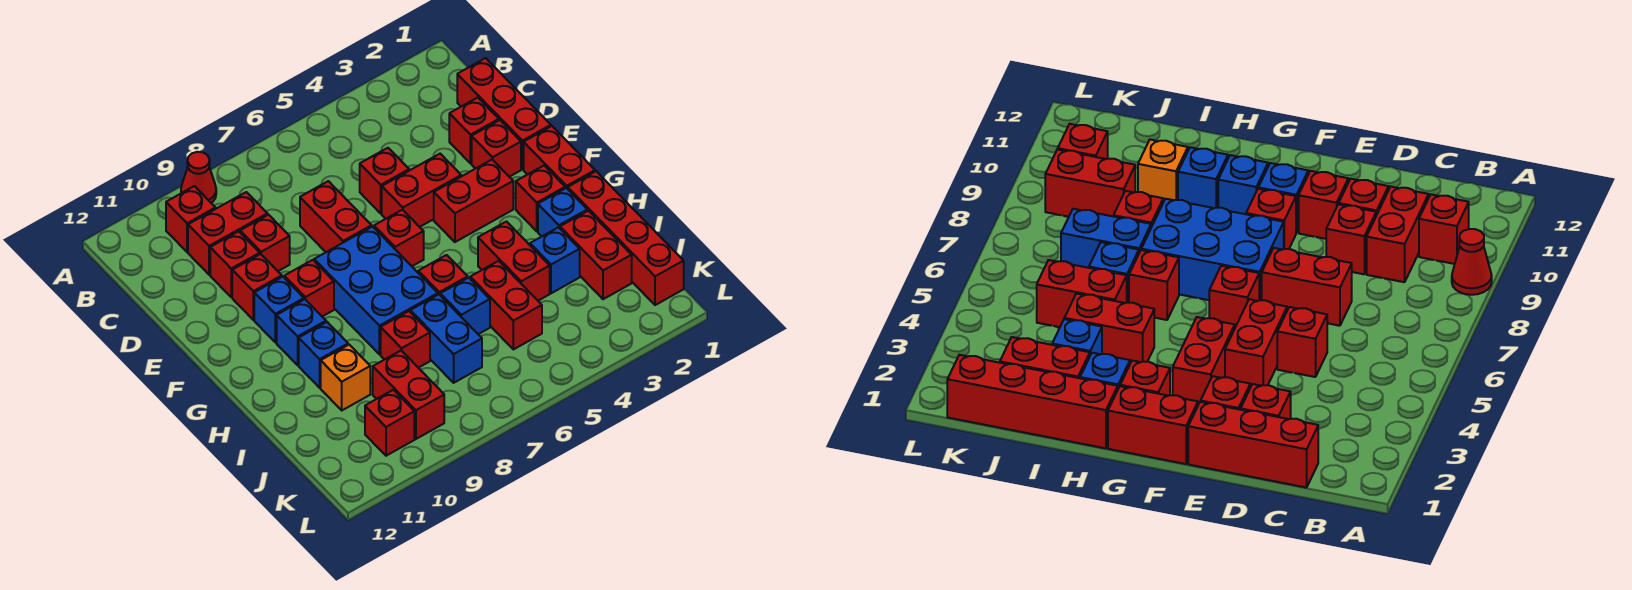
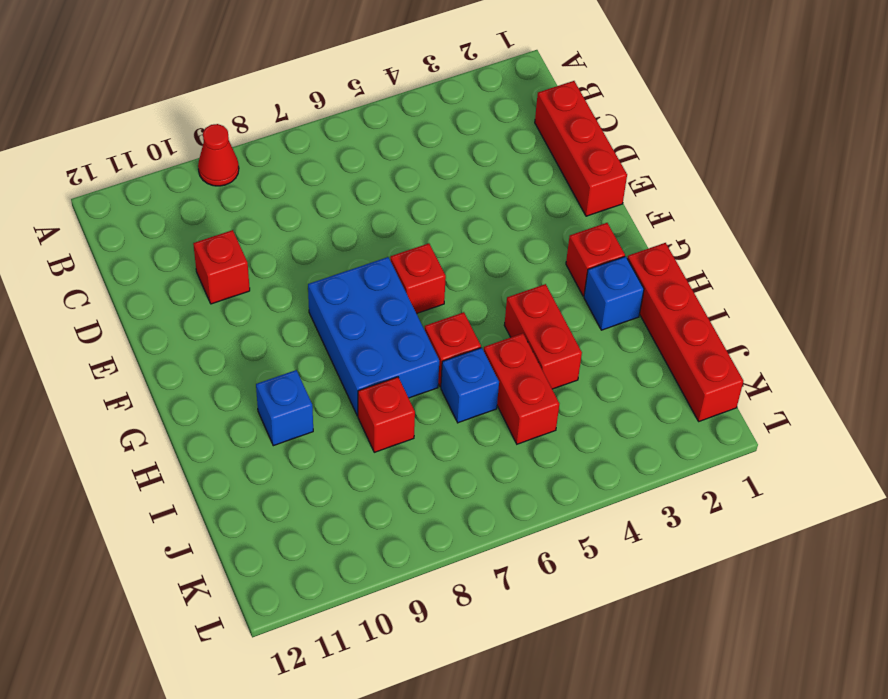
none -> red 1x1 brick [166,186,216,252]
none -> red 1x2 brick [188,192,268,275]
none -> red 1x1 brick [449,98,499,163]
none -> red 1x1 brick [360,148,409,213]

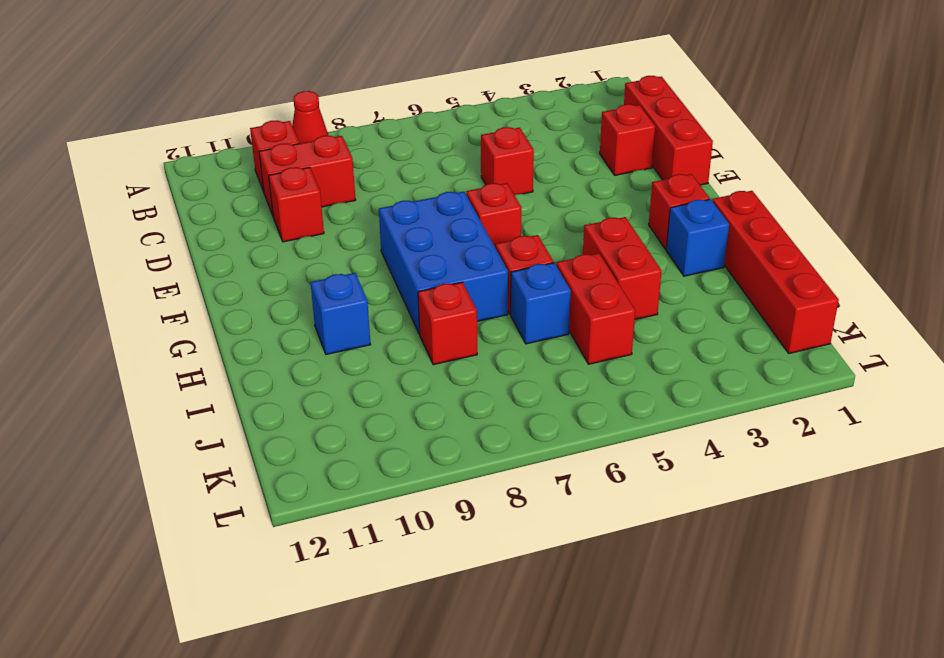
none -> red 1x2 brick [300,181,372,252]
none -> red 1x1 brick [240,215,290,271]
none -> red 1x1 brick [472,120,521,177]
none -> red 1x2 brick [382,154,461,227]

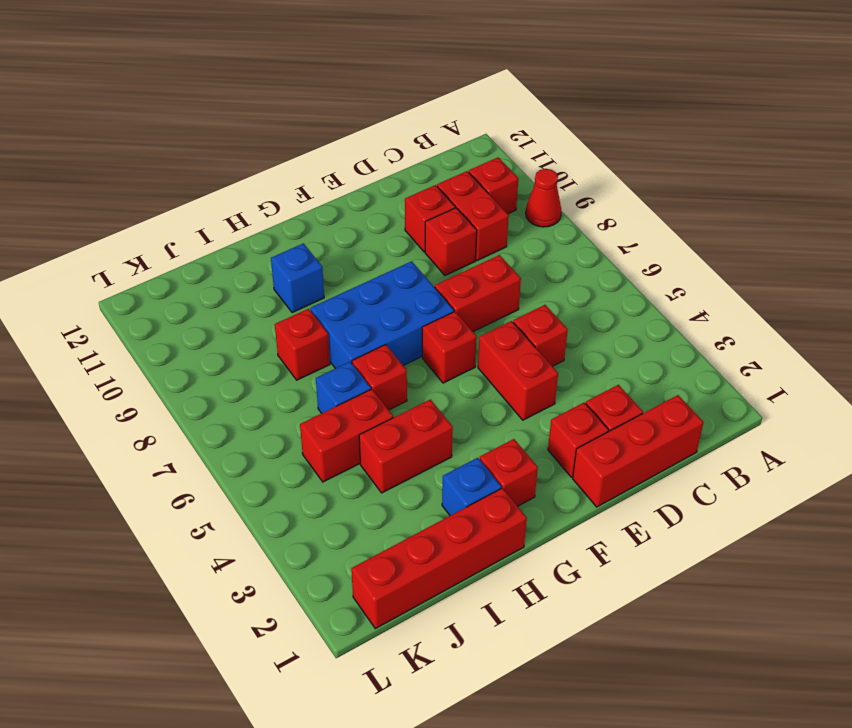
none -> red 1x1 brick [232,254,282,320]
none -> red 1x2 brick [524,126,595,189]
none -> red 1x2 brick [434,160,513,242]
none -> red 1x1 brick [284,260,334,316]

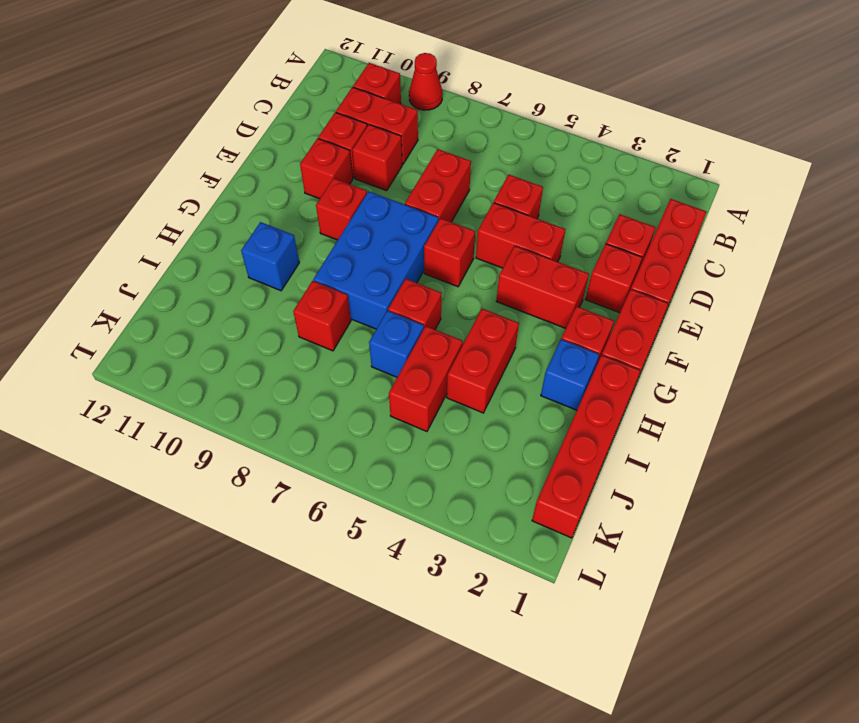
none -> blue 1x1 brick [254,277,304,343]
none -> blue 1x1 brick [277,299,326,365]
none -> red 1x2 brick [560,211,632,299]
none -> blue 1x1 brick [530,227,580,293]

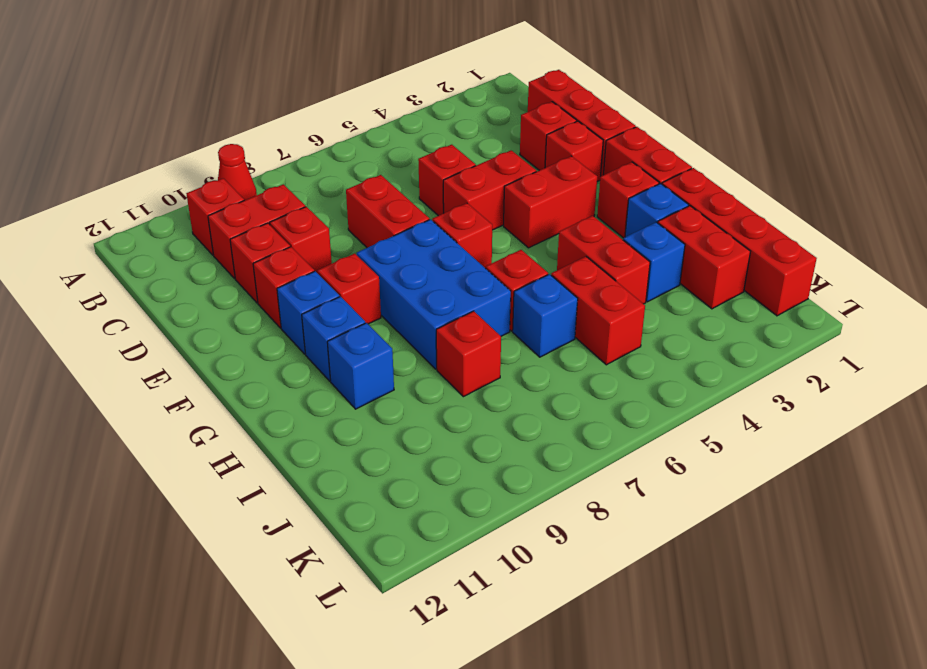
none -> blue 1x2 brick [410,294,482,383]
none -> orange 1x1 brick [321,345,370,410]
none -> red 1x2 brick [373,351,444,439]
none -> red 1x1 brick [365,390,414,456]

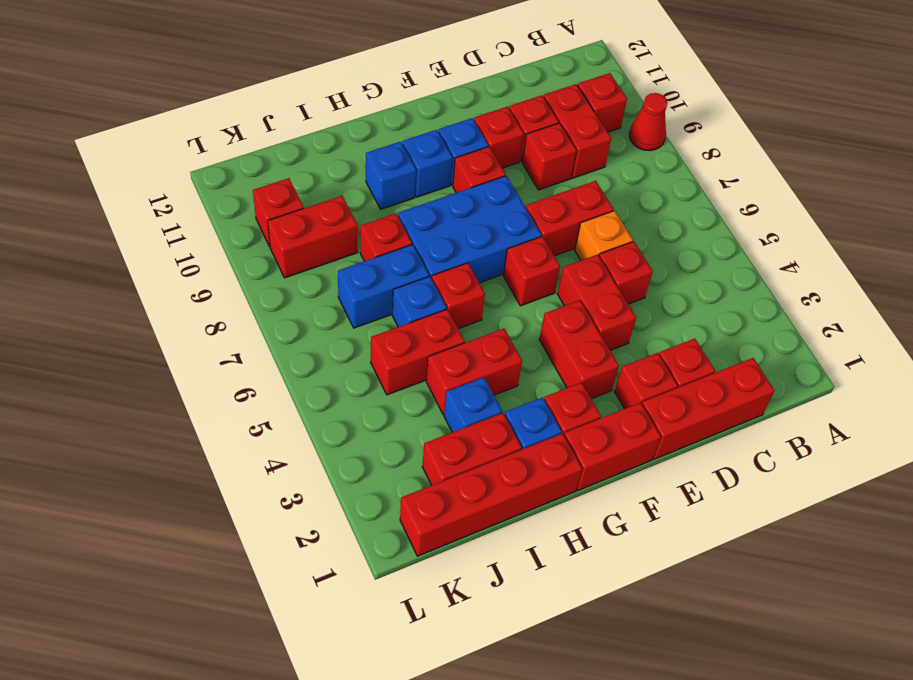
orange 1x1 brick [575,211,633,260] -> orange 1x1 brick moved to [321,345,370,410]

